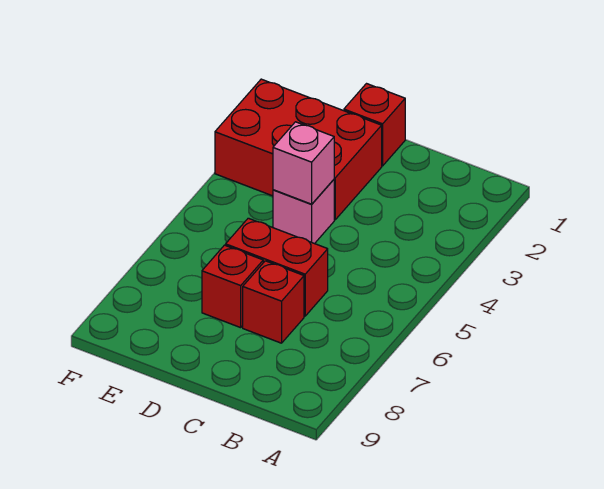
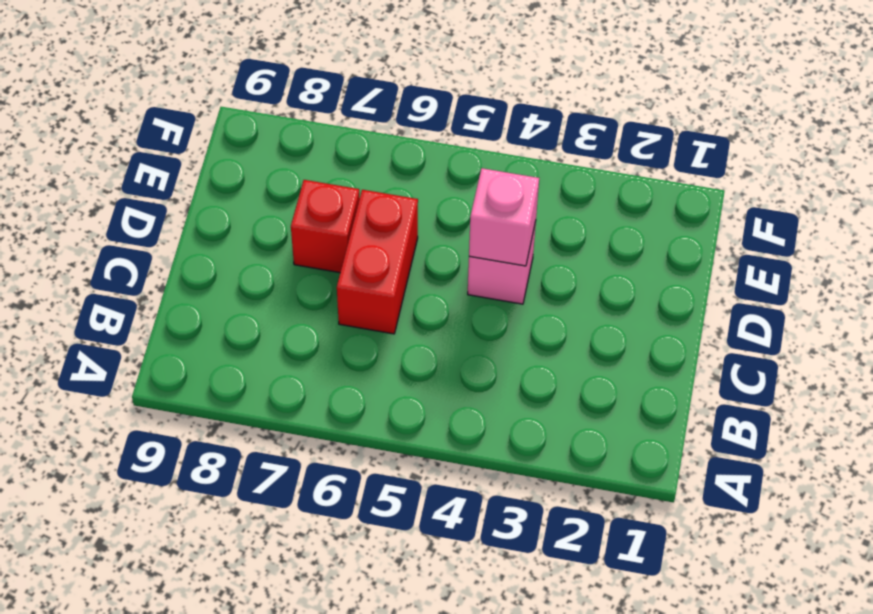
none -> red 1x1 brick [243,261,304,343]
none -> red 1x1 brick [344,84,405,166]

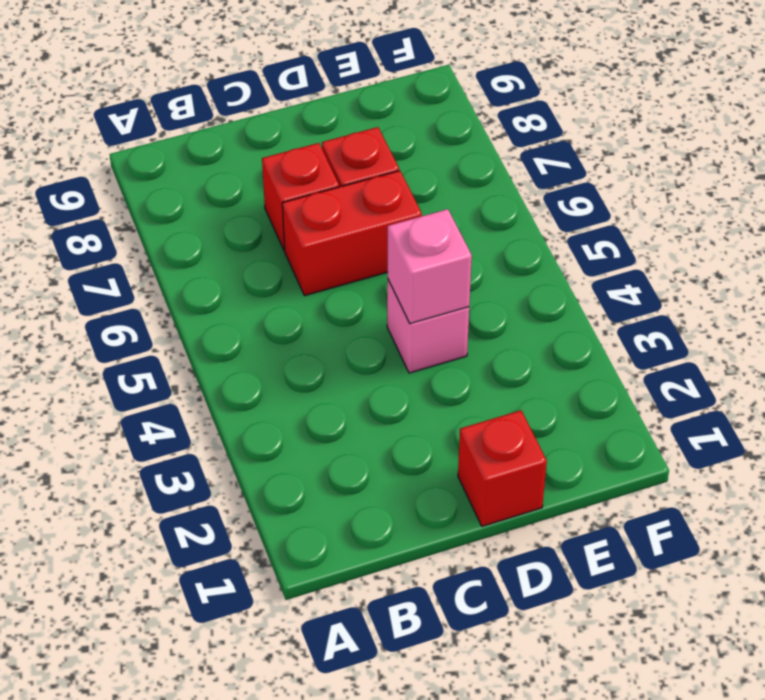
none -> red 2x3 brick [215,79,382,220]

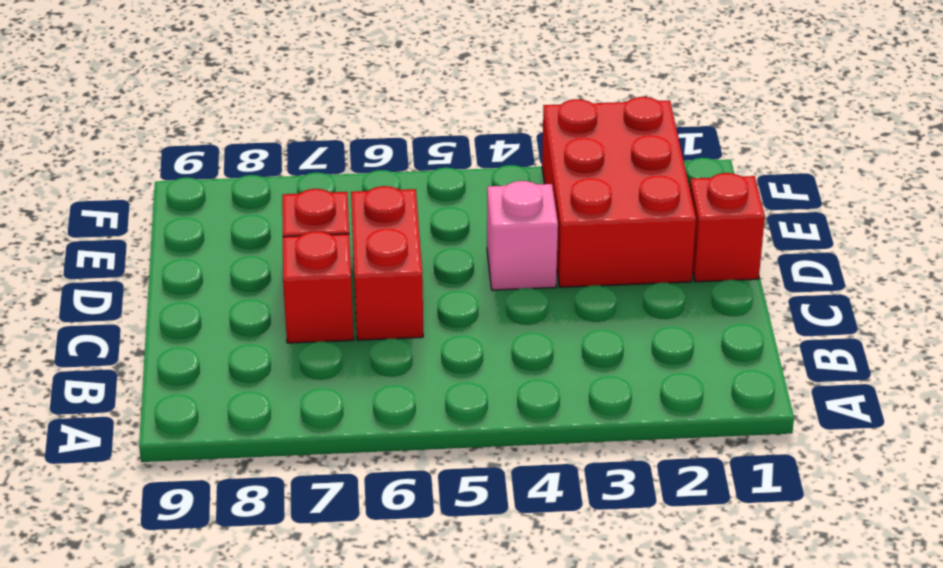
none -> pink 1x1 brick [273,122,334,204]

